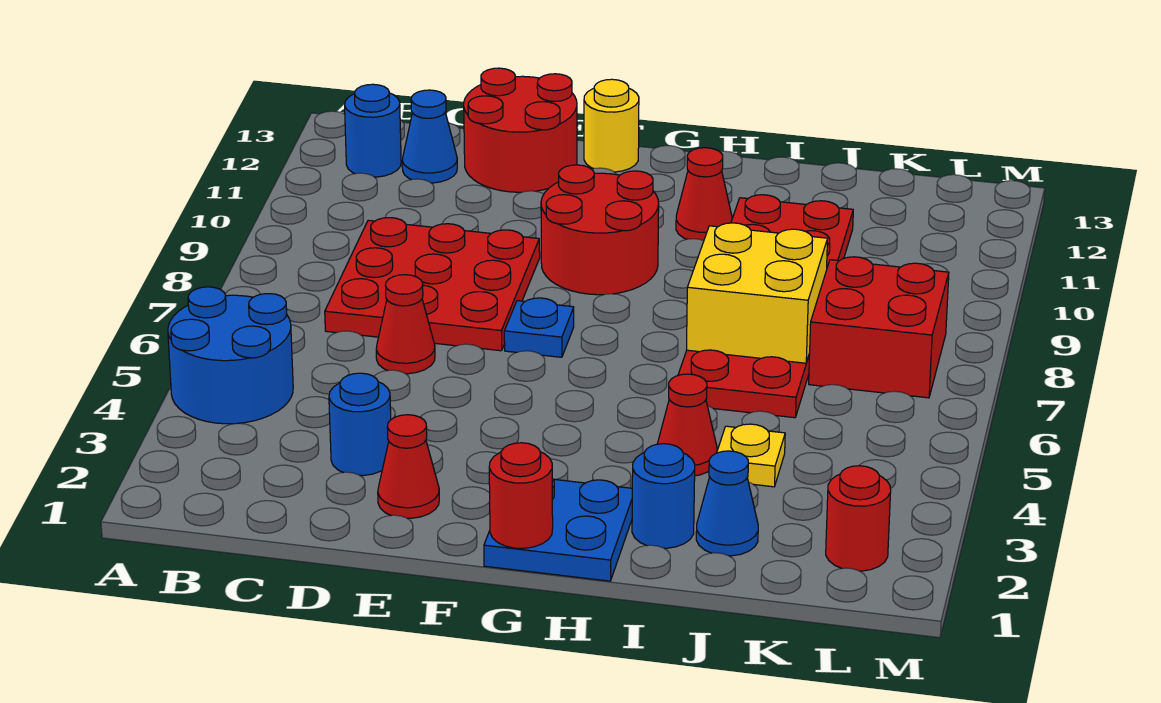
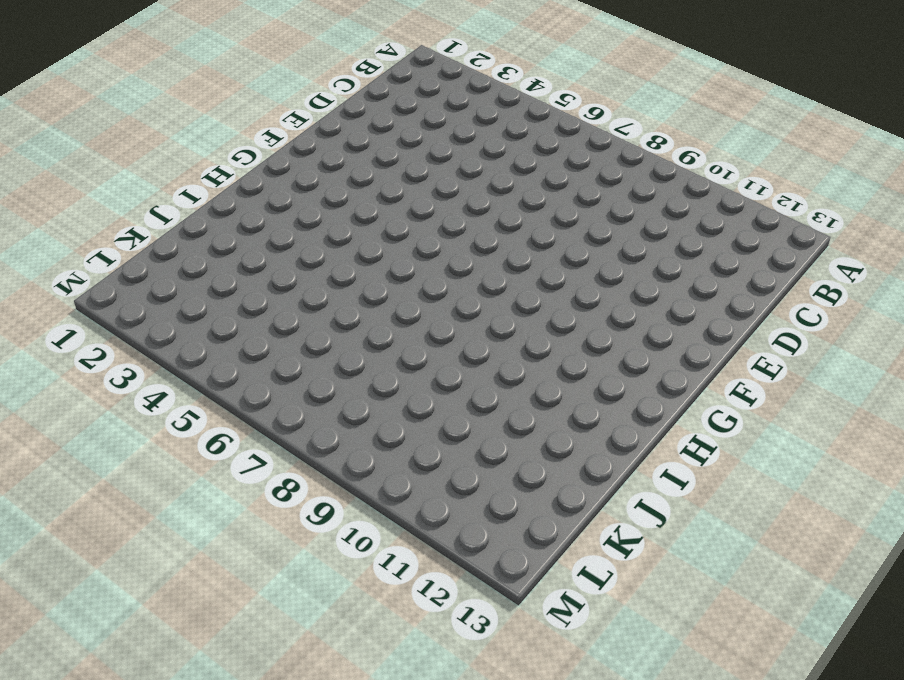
none -> blue 2x2 round brick [168,287,293,424]
none -> blue 1x1 round brick [345,84,401,177]
none -> red 3x3 plate [325,218,540,351]

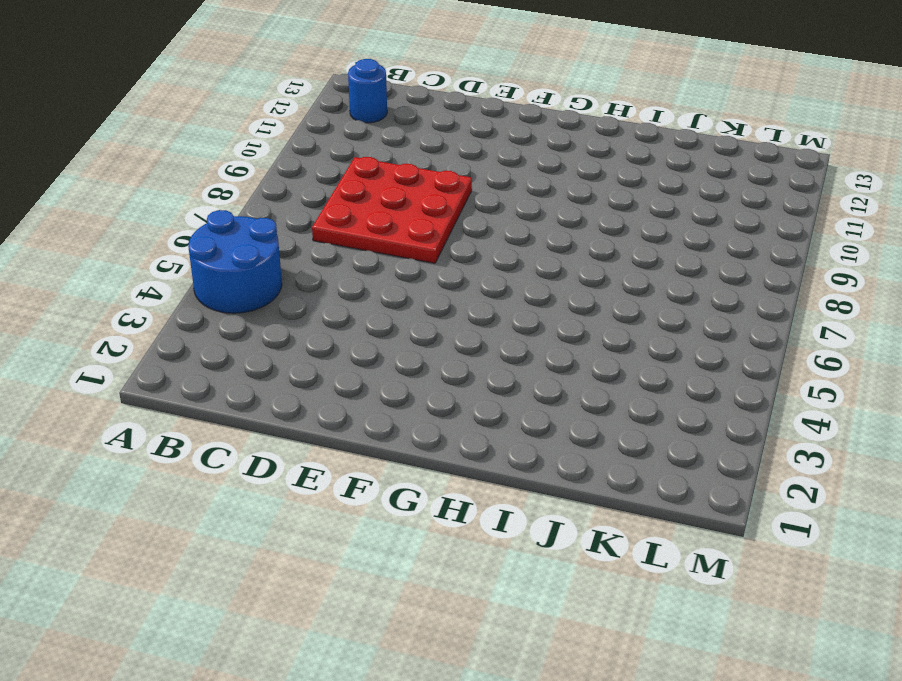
none -> blue 1x1 cone [402,90,457,183]
none -> blue 1x1 round brick [329,373,391,476]
none -> red 1x1 cone [376,275,435,374]

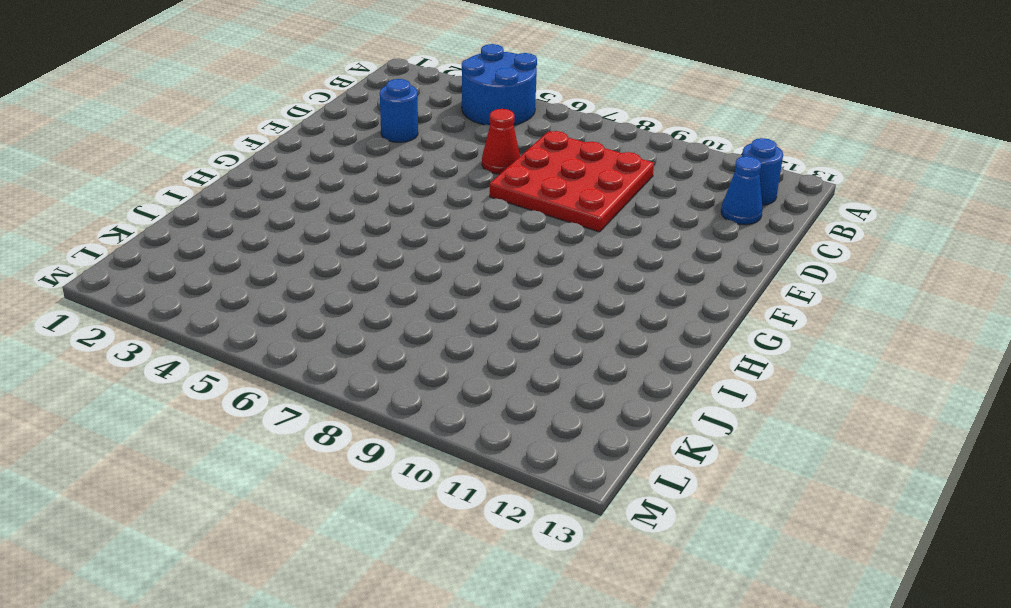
none -> red 2x2 round brick [464,68,577,192]
none -> red 1x1 cone [378,415,439,518]
none -> blue 1x1 plate [504,298,574,357]

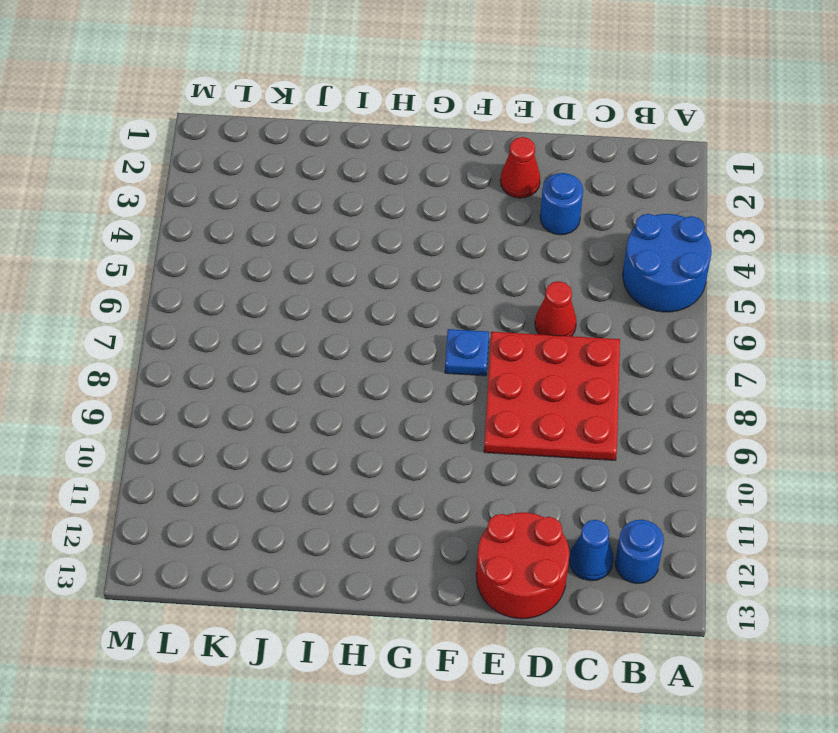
none -> red 2x2 round brick [541,165,659,295]
none -> yellow 1x1 round brick [584,79,639,172]
none -> blue 2x2 plate [484,479,632,581]

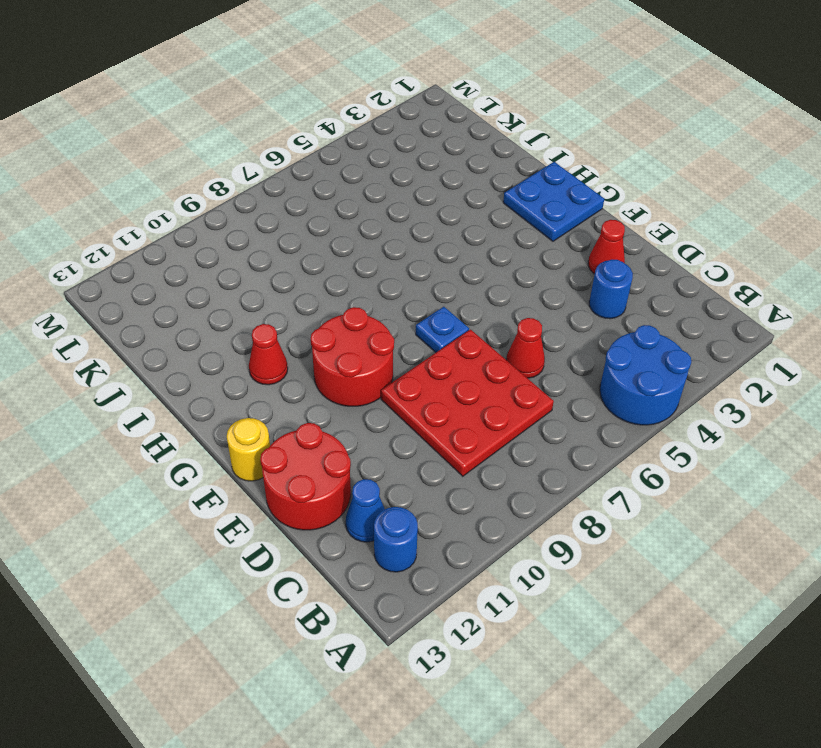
none -> blue 1x1 round brick [632,444,695,548]
none -> red 1x1 cone [658,374,717,476]
none -> red 2x6 plate [678,195,853,418]

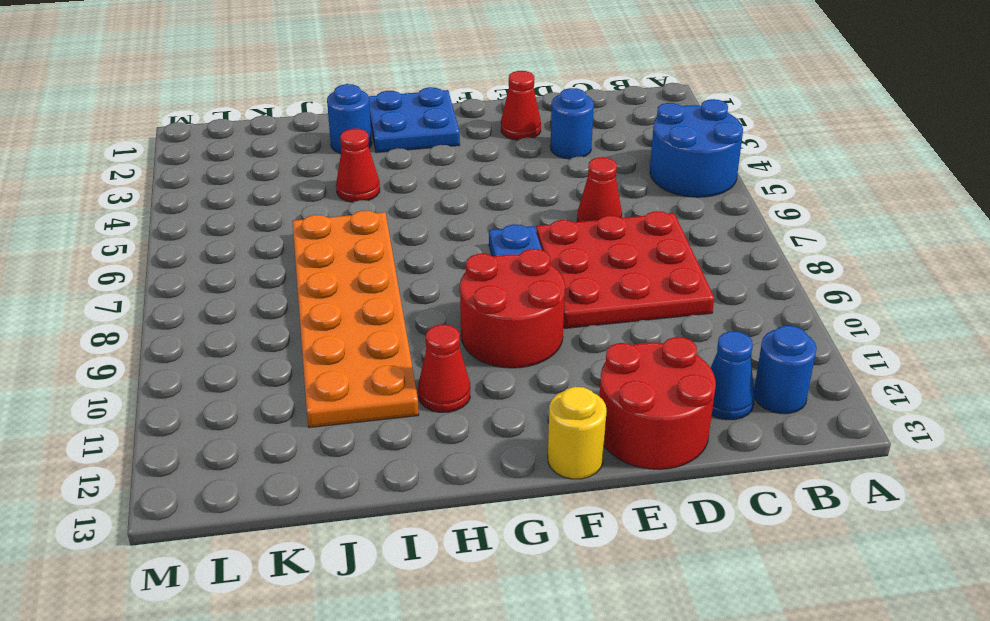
orange 2x6 plate [292,210,419,428] -> red 2x6 plate [678,195,853,418]
none -> blue 1x1 cone [696,451,758,556]
none -> yellow 1x1 plate [717,424,785,487]
none -> red 2x2 brick [809,257,949,398]

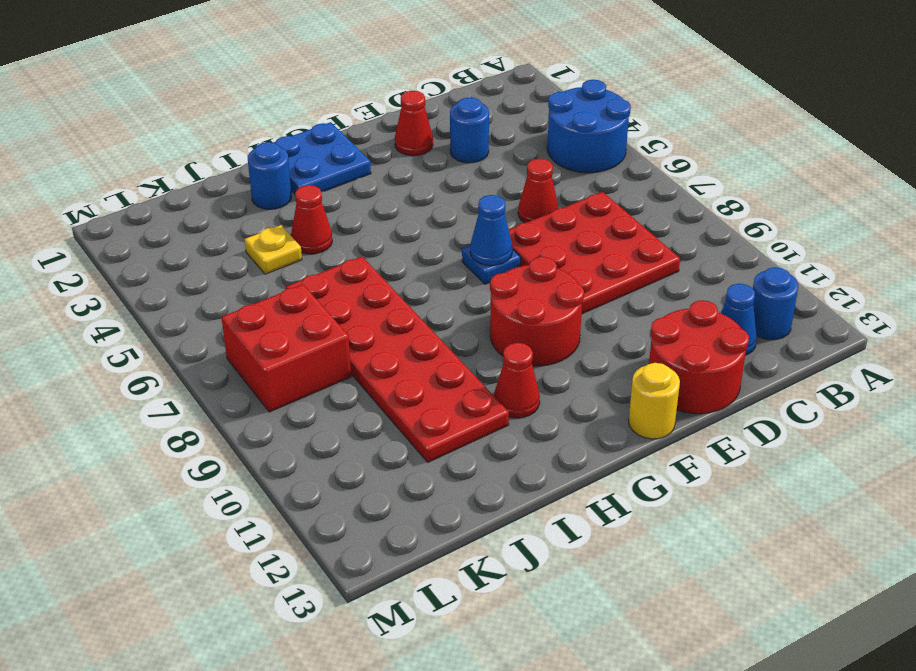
blue 1x1 cone [470,195,512,266] -> blue 1x1 cone moved to [696,451,758,556]
none -> red 1x1 round brick [826,466,891,571]
none -> red 1x1 round brick [489,443,553,548]
none -> yellow 2x2 brick [687,223,828,363]

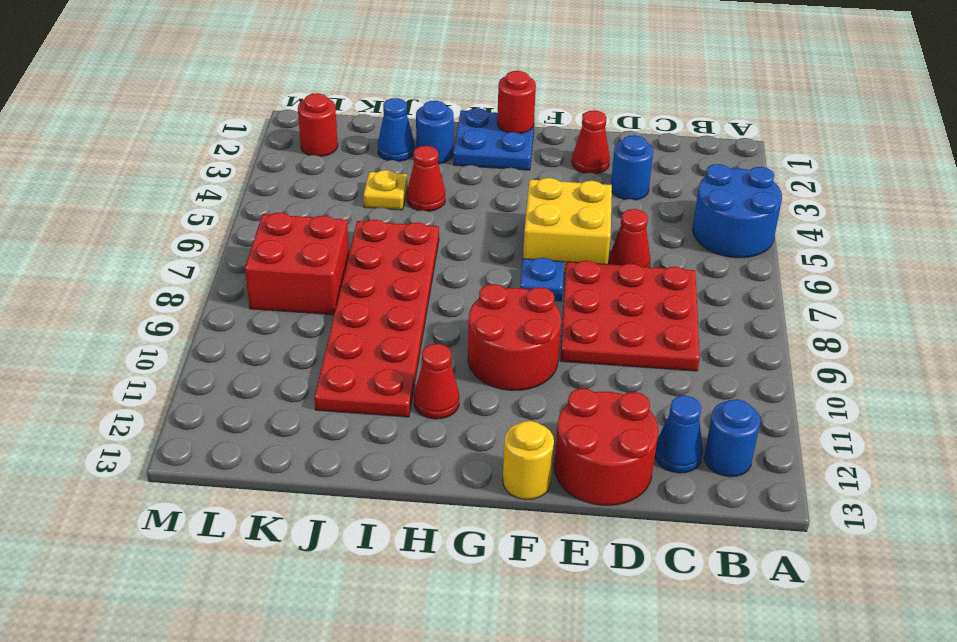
yellow 2x2 brick [523,178,612,273] -> yellow 2x2 brick moved to [687,223,828,363]

